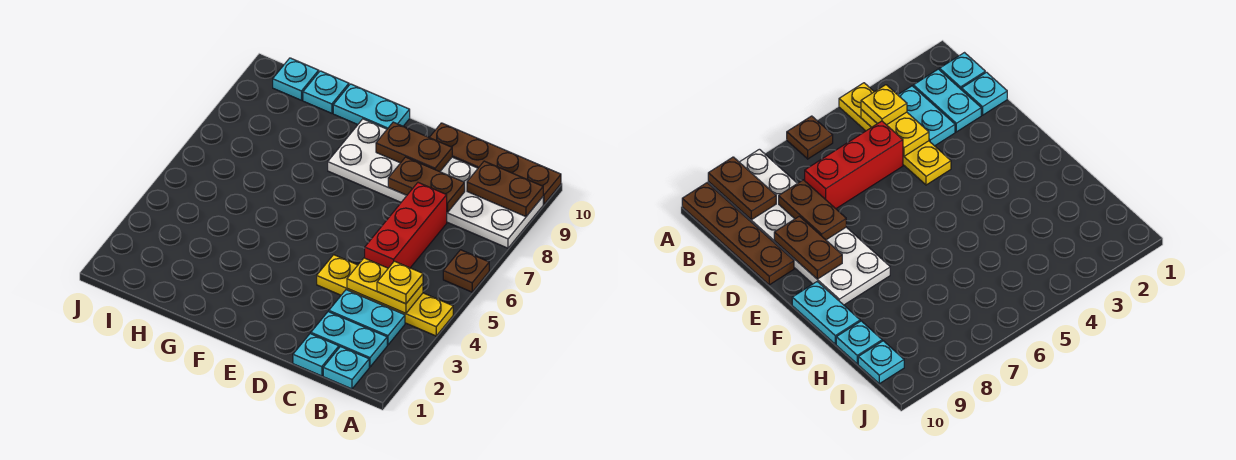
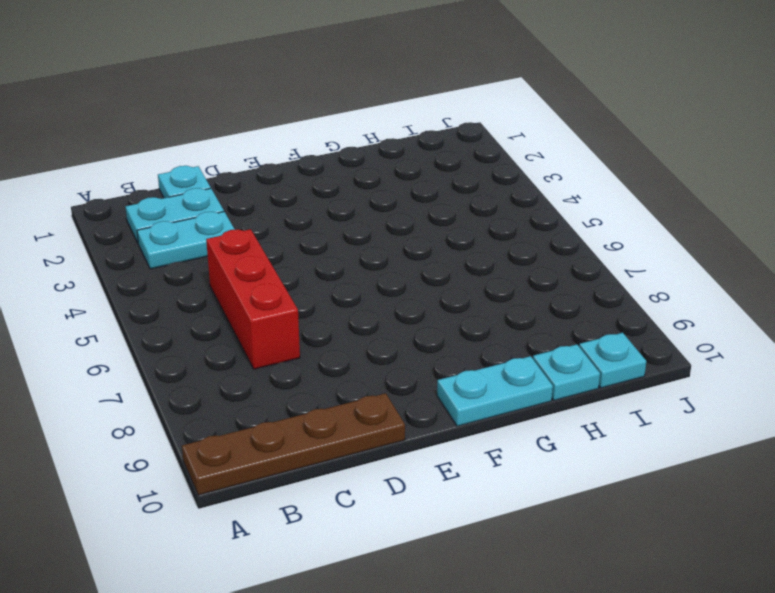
none -> yellow 1x4 plate [317,255,453,336]
none -> brown 1x1 plate [443,250,489,292]
none -> white 2x6 plate [328,119,543,248]

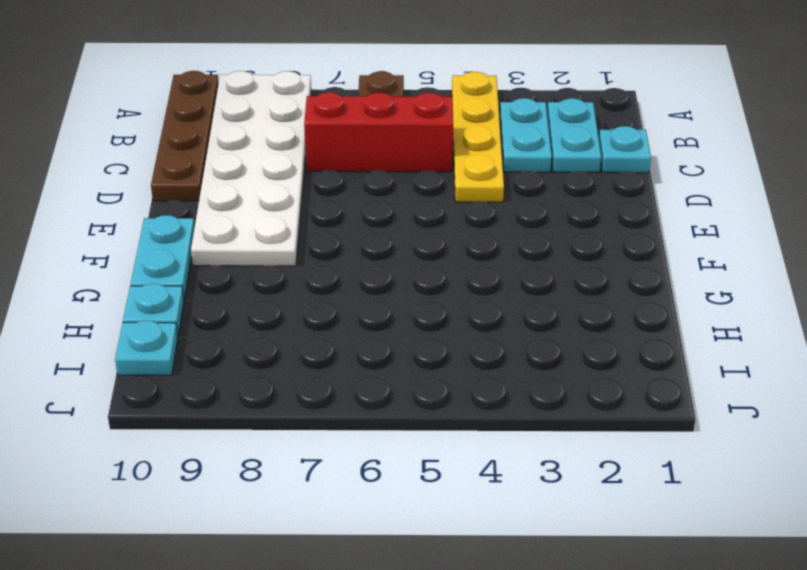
none -> cyan 1x1 plate [323,347,369,389]
none -> brown 1x2 plate [467,161,543,217]
none -> yellow 1x2 plate [347,258,423,313]

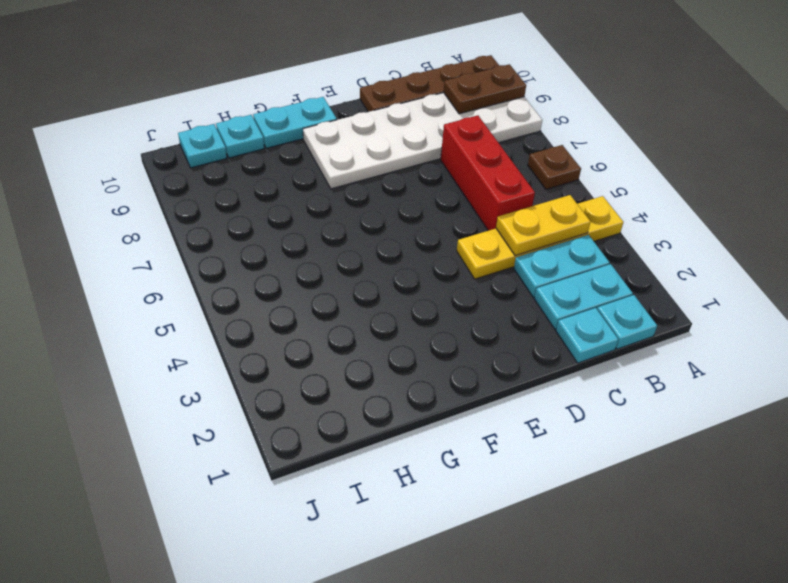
none -> brown 1x2 plate [388,157,465,213]
none -> brown 1x2 plate [376,122,452,172]
none -> yellow 1x1 plate [377,261,423,304]

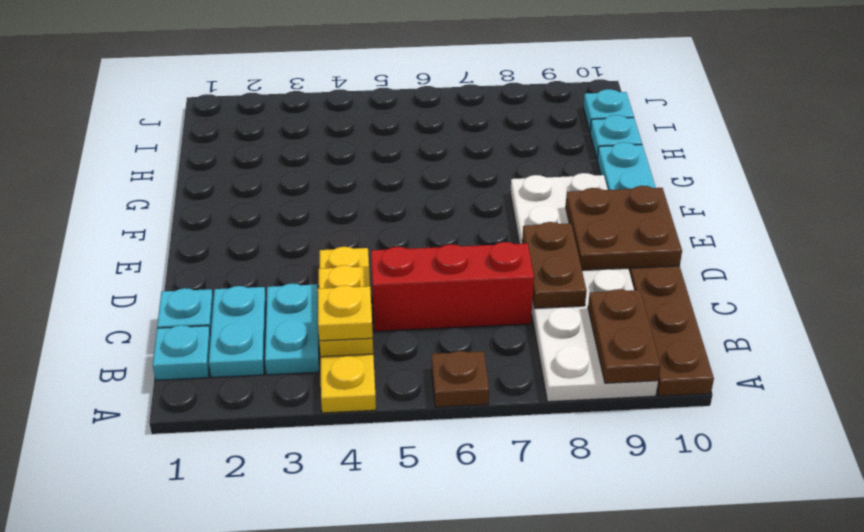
brown 2x2 plate [566,186,682,270] -> brown 1x2 plate [376,122,452,172]

